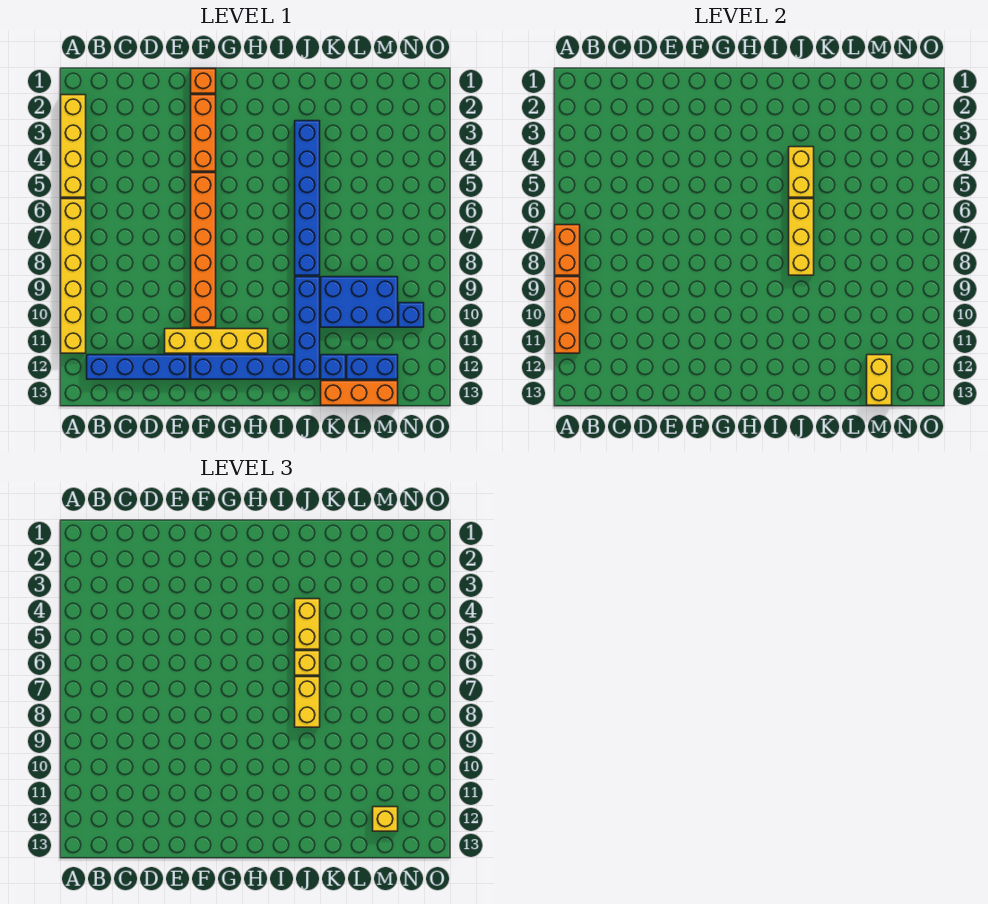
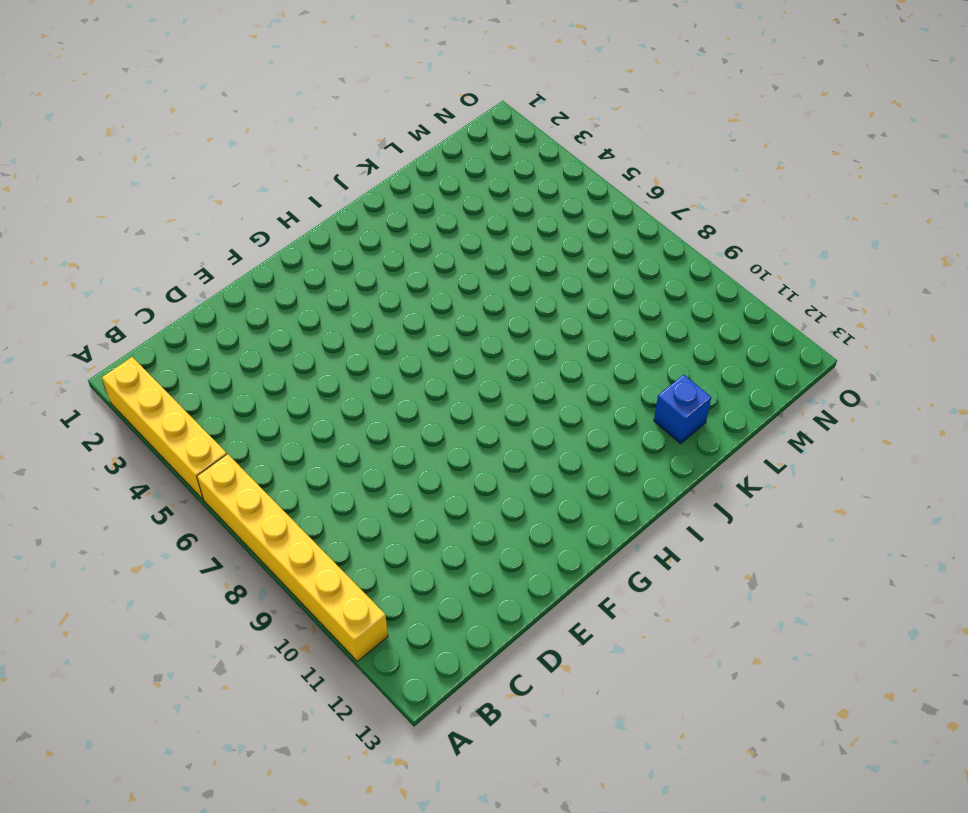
none -> blue 1x4 brick [87,355,190,379]
none -> yellow 1x4 brick [165,329,268,353]
none -> orange 1x1 brick [191,69,216,93]

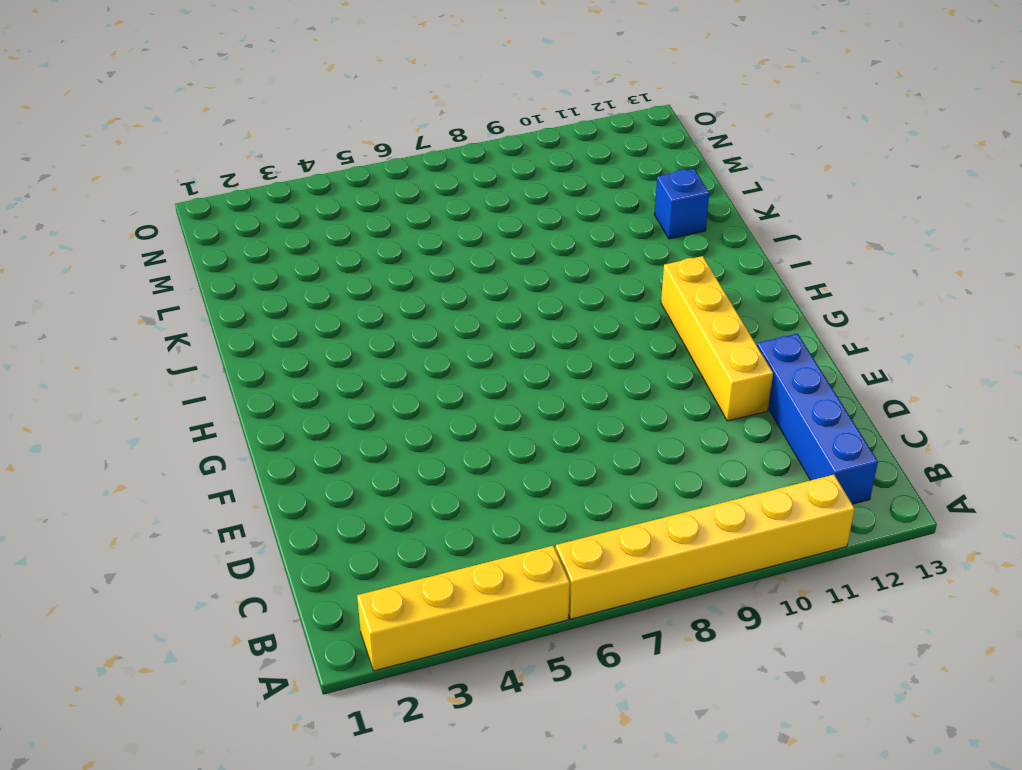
none -> orange 1x1 brick [191,69,216,93]
none -> orange 1x3 brick [191,95,216,171]
none -> orange 1x6 brick [191,173,216,327]

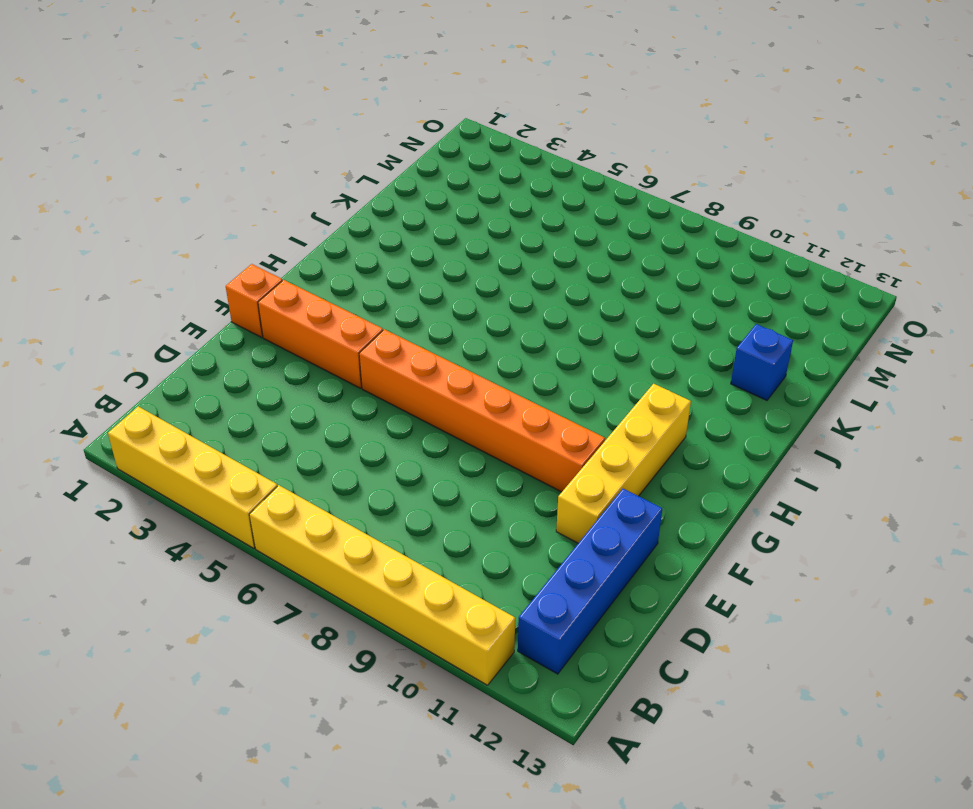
none -> blue 1x4 brick [191,355,294,379]
none -> blue 1x6 brick [295,121,320,275]
none -> blue 1x4 brick [295,277,320,379]

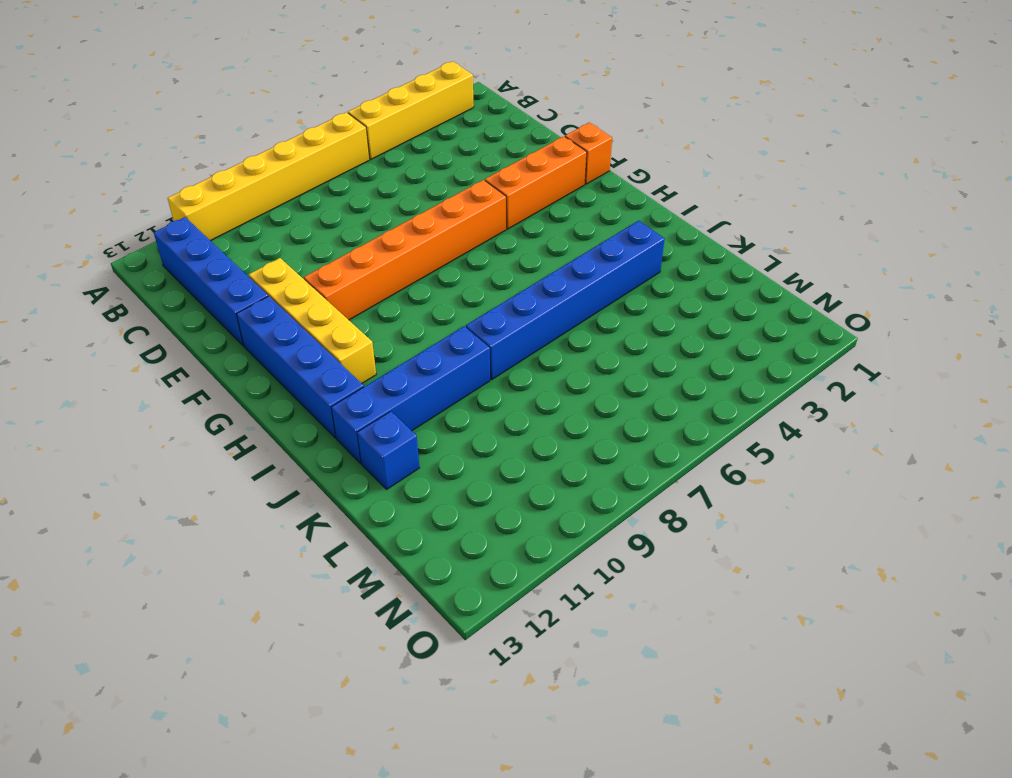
none -> blue 2x3 brick [321,277,398,327]
none -> orange 1x3 brick [321,381,398,405]
none -> blue 1x2 brick [347,355,398,379]

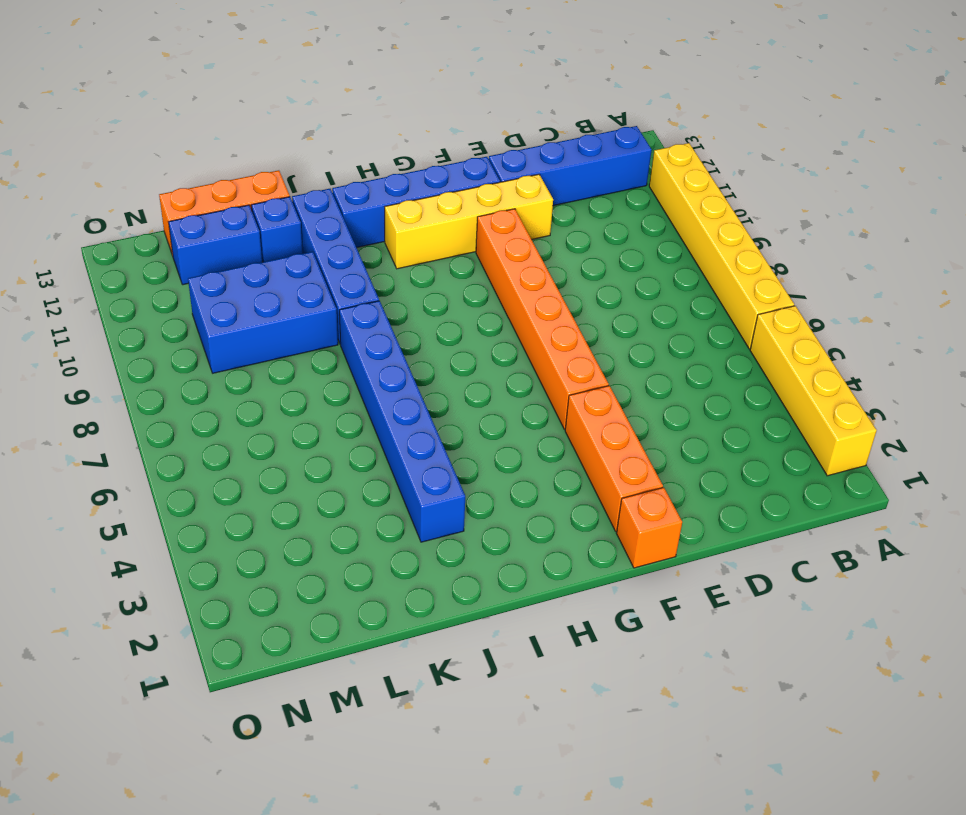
none -> blue 1x1 brick [399,303,424,327]
none -> orange 1x2 brick [555,225,580,275]
none -> orange 1x3 brick [555,277,580,353]

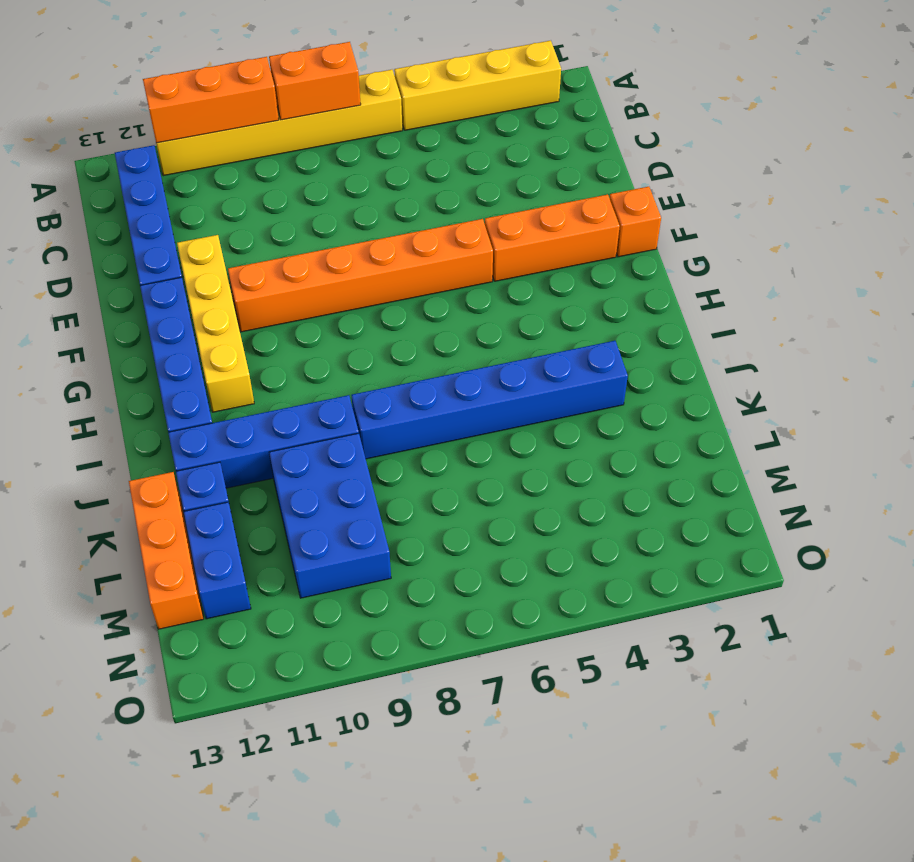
none -> blue 1x1 brick [399,303,424,327]
none -> yellow 1x2 brick [789,147,814,197]
none -> yellow 1x3 brick [789,199,814,275]

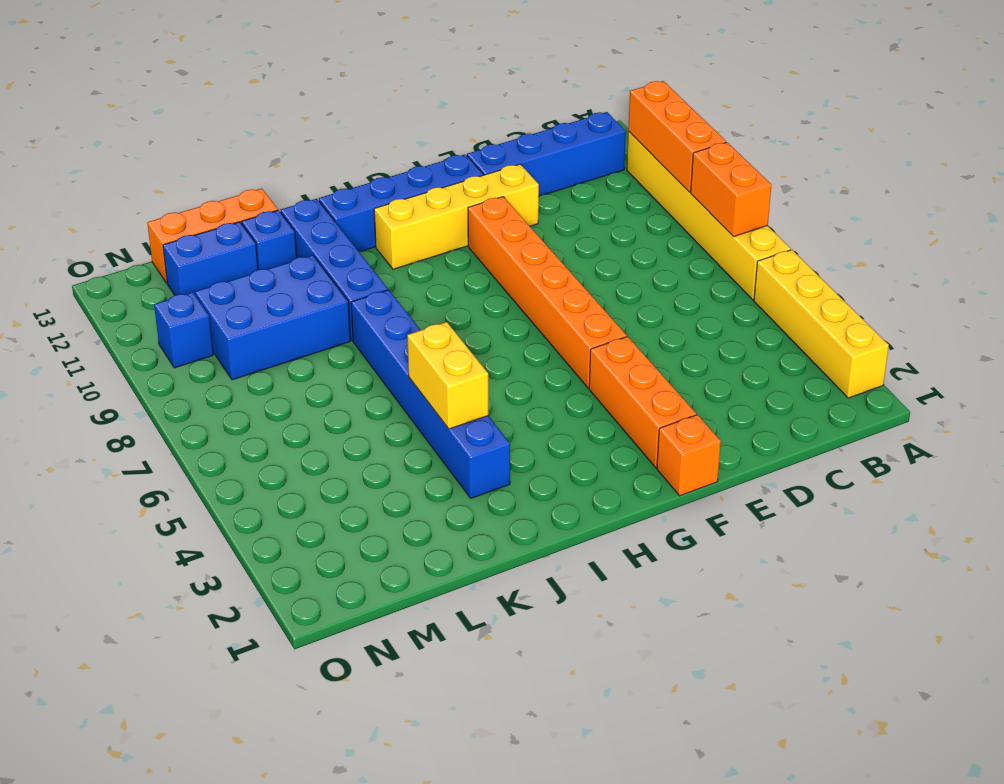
none -> yellow 1x3 brick [789,199,814,275]
none -> yellow 1x2 brick [867,355,892,405]
none -> yellow 1x2 brick [295,599,320,649]

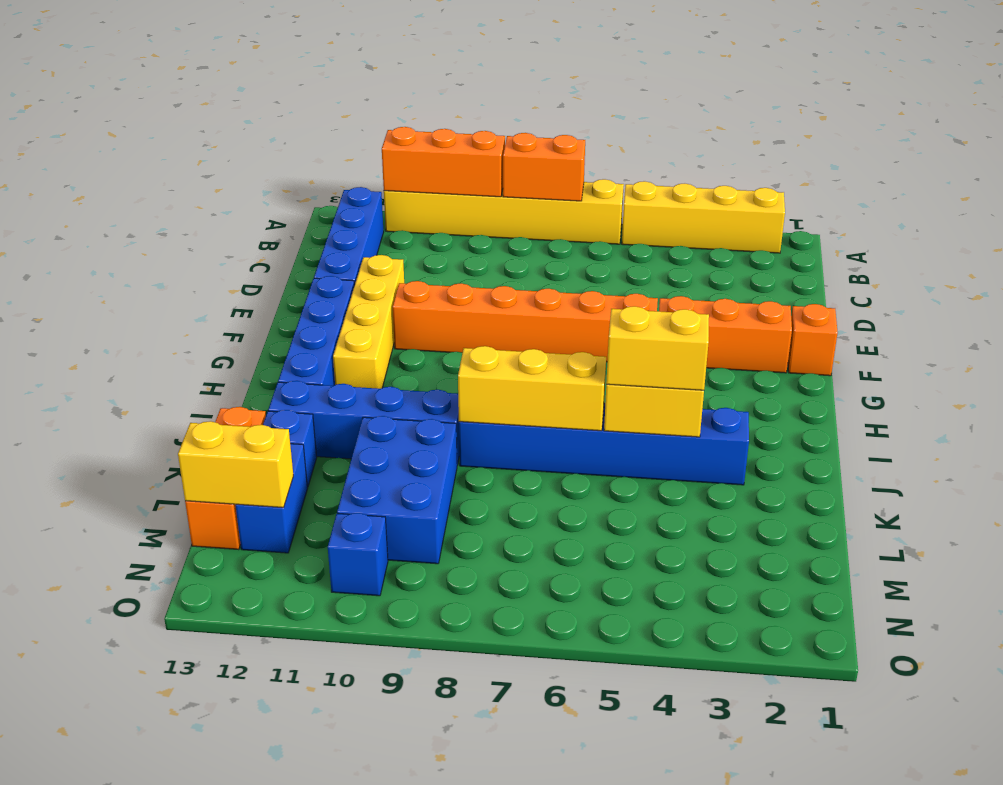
none -> yellow 1x1 brick [295,651,320,675]
none -> yellow 1x2 brick [295,677,320,727]
none -> yellow 1x1 brick [373,807,398,831]

